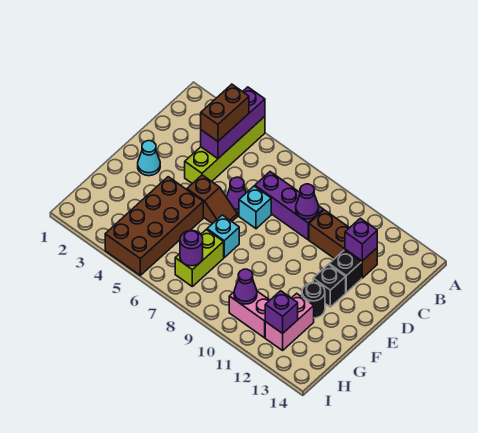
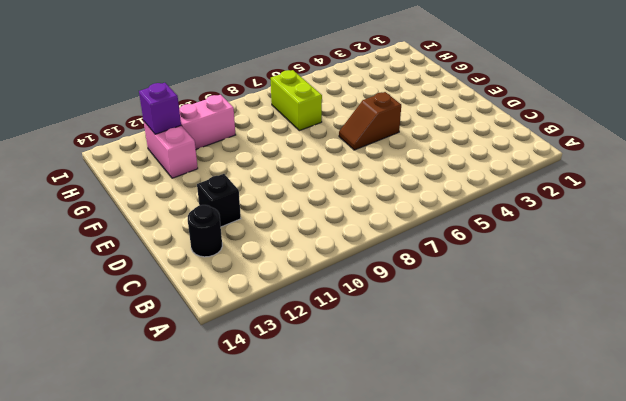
black 1x1 round brick [188,205,222,257] -> black 1x1 round brick moved to [302,283,325,318]
none -> lime 1x4 brick [185,117,265,184]
none -> purple 1x3 brick [255,172,323,240]
none -> brown 1x3 brick [309,210,377,278]

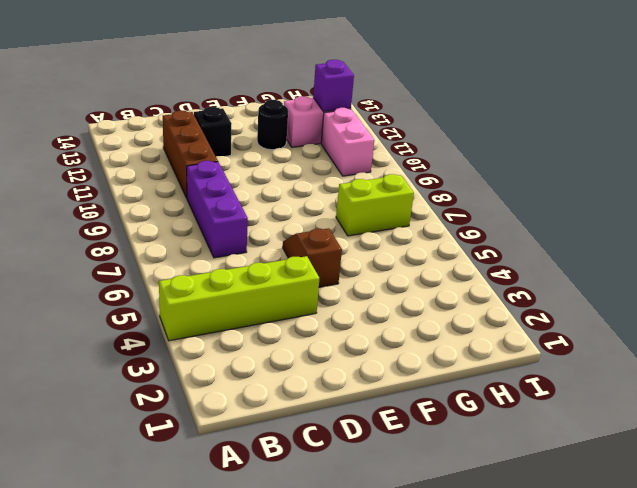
none -> purple 1x1 cone [227,177,246,212]
none -> cyan 1x1 brick [239,186,271,229]
none -> cyan 1x1 cone [138,141,160,176]

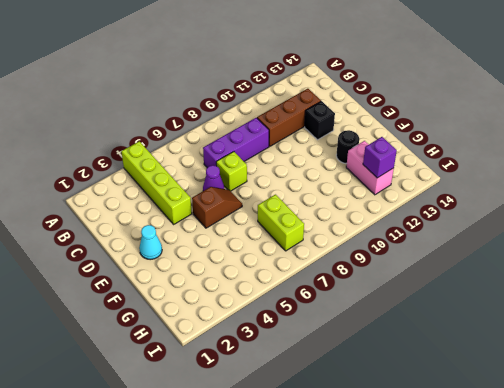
lime 1x1 brick [216,152,247,191] -> cyan 1x1 brick [239,186,271,229]
none -> black 1x1 brick [313,265,346,307]
none -> brown 2x4 brick [105,177,203,275]
none -> cyan 1x1 brick [207,215,239,257]

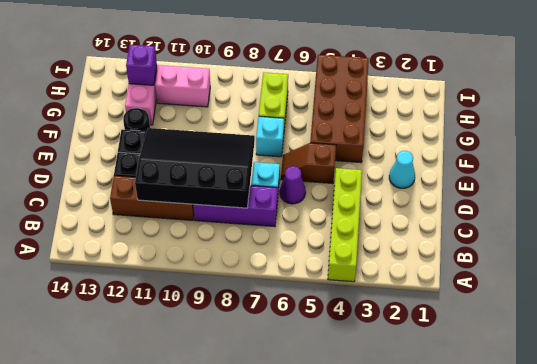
black 3x4 slope [135,128,255,208] -> purple 1x1 cone [296,184,319,219]
none -> purple 1x3 brick [201,87,265,159]
none -> purple 1x1 brick [345,218,377,261]
none -> purple 1x1 round brick [180,230,203,266]

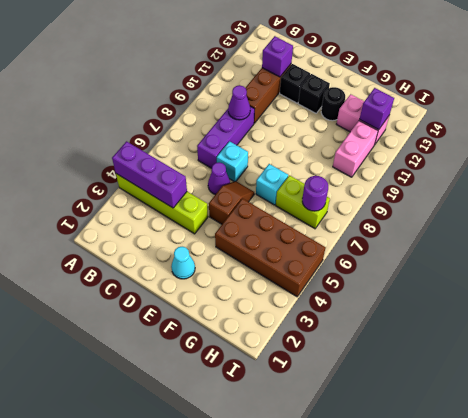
none -> purple 1x1 cone [234,269,257,304]
none -> brown 1x2 brick [201,84,249,141]

